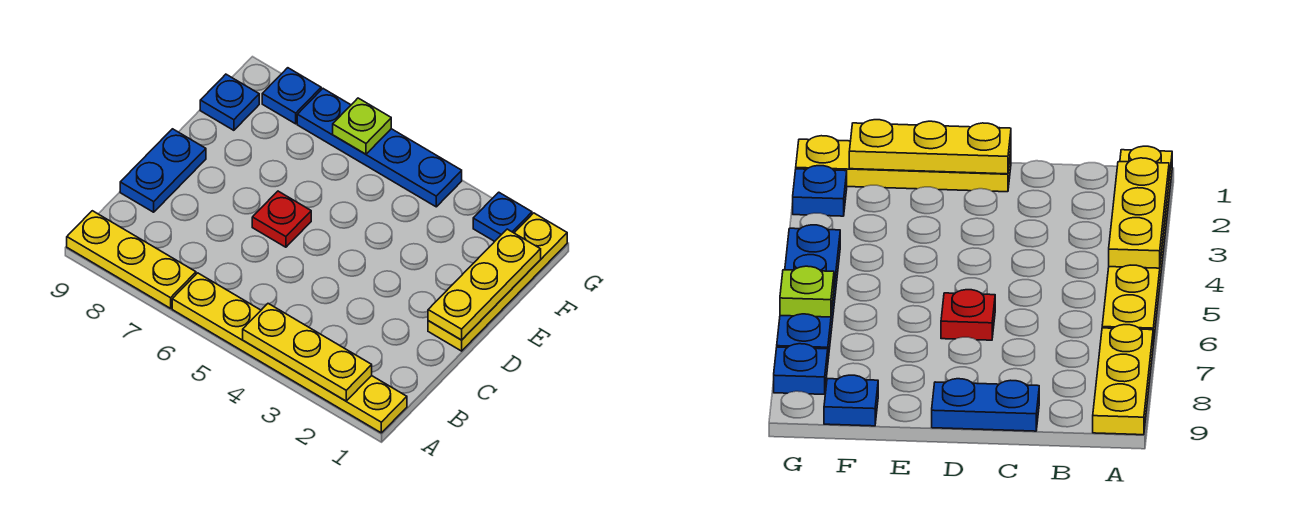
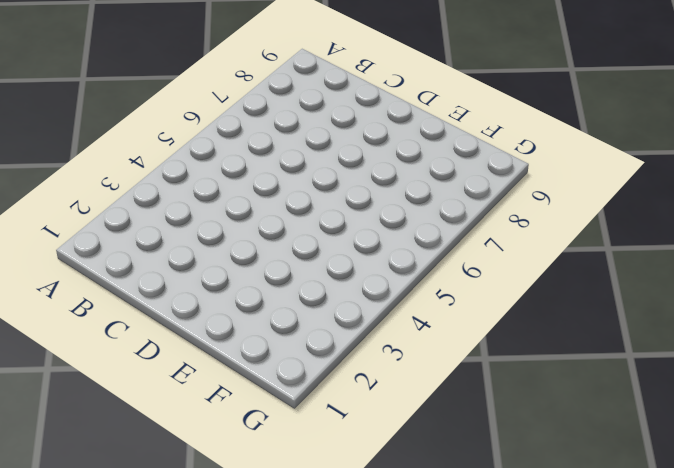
none -> yellow 1x6 plate [172,273,407,433]
none -> yellow 1x3 plate [67,211,196,308]
none -> blue 1x2 plate [120,129,206,212]

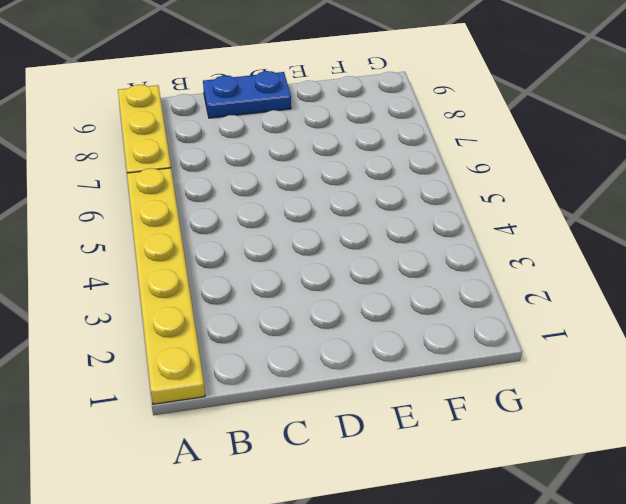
none -> yellow 1x4 plate [428,213,567,351]
none -> red 1x1 plate [252,191,311,247]
none -> blue 1x1 plate [200,74,259,130]

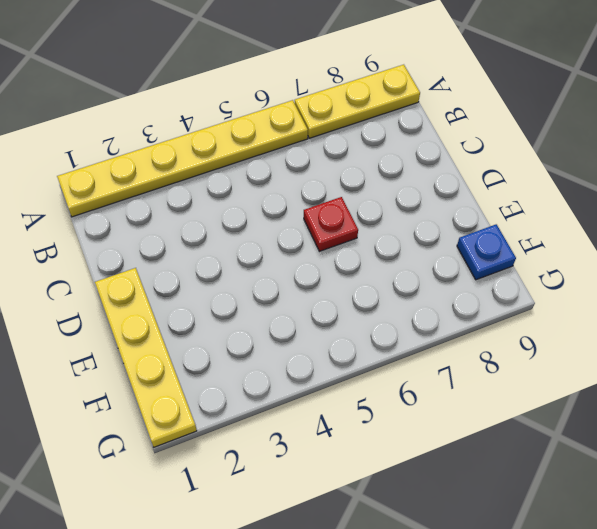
none -> blue 1x2 plate [120,129,206,212]
none -> blue 1x1 plate [473,192,532,241]
none -> blue 1x4 plate [297,89,462,207]

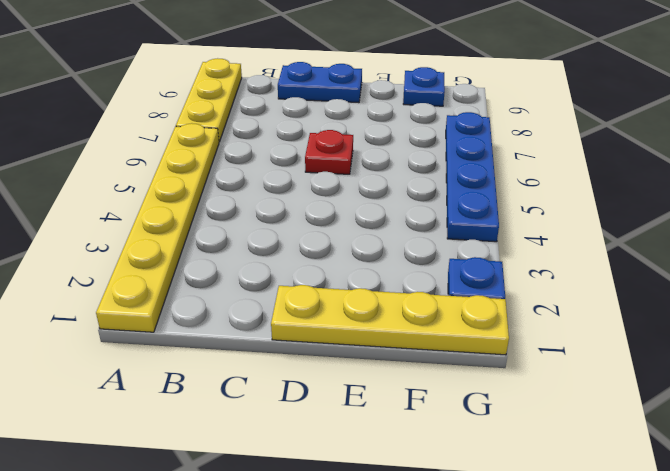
none -> blue 1x1 plate [262,68,321,124]
none -> yellow 1x3 plate [243,304,372,401]
none -> yellow 1x3 plate [428,229,541,340]

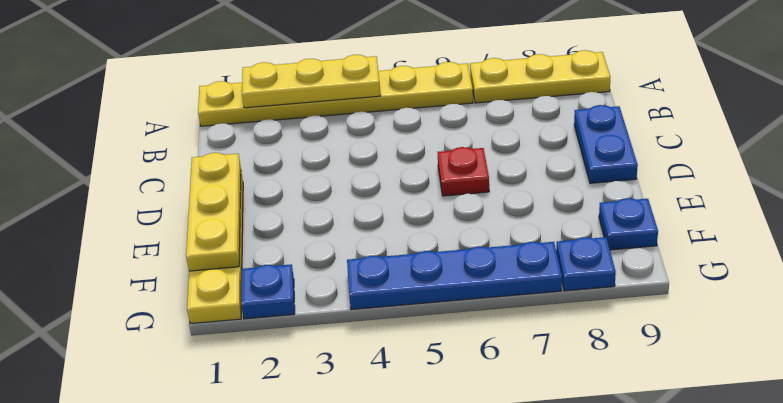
none -> lime 1x1 plate [333,98,391,154]

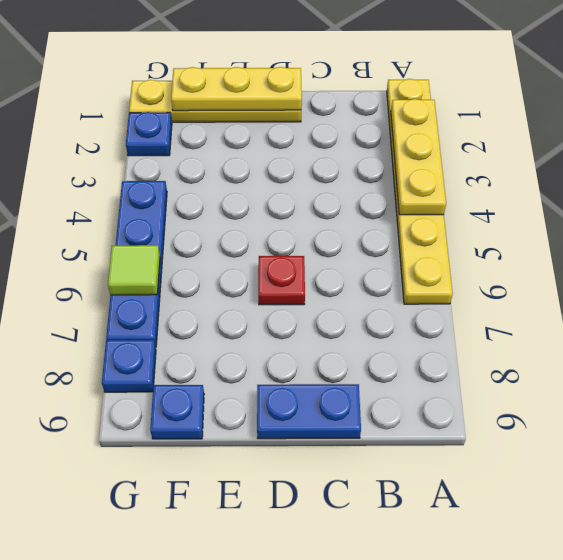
lime 1x1 tile [108,245,160,295] -> lime 1x1 plate [333,98,391,154]
none -> yellow 1x3 plate [67,211,196,308]

